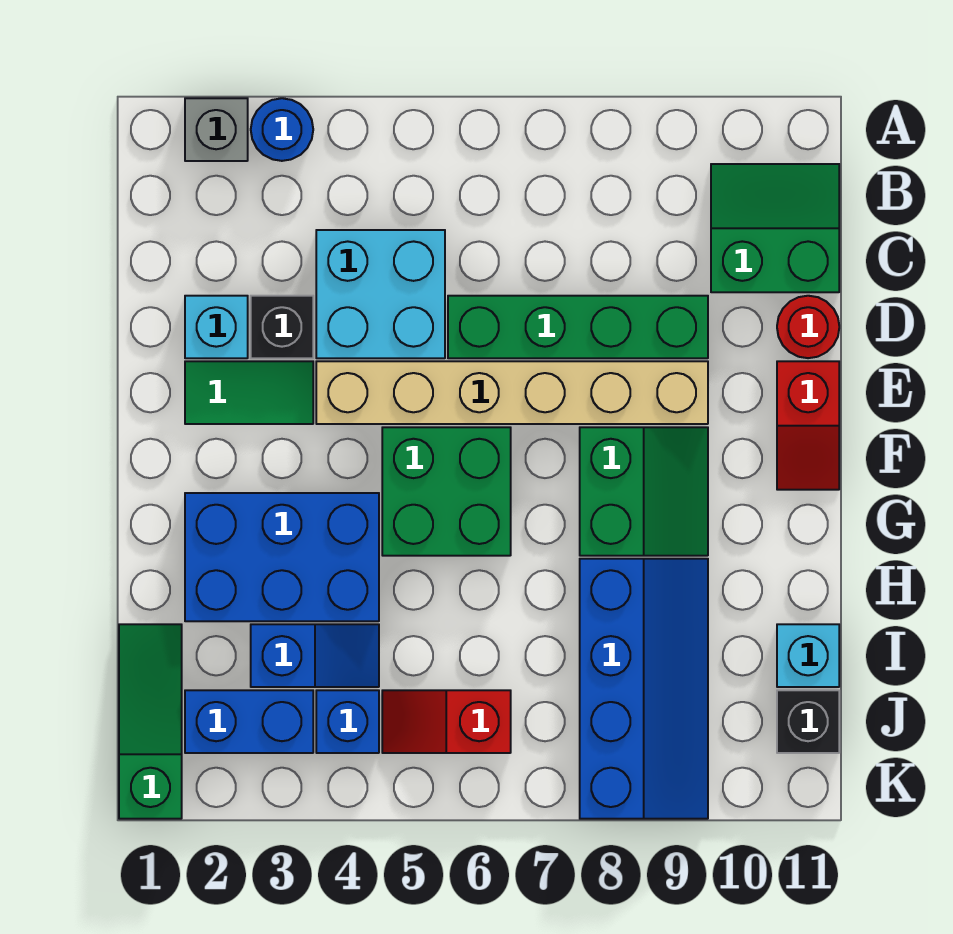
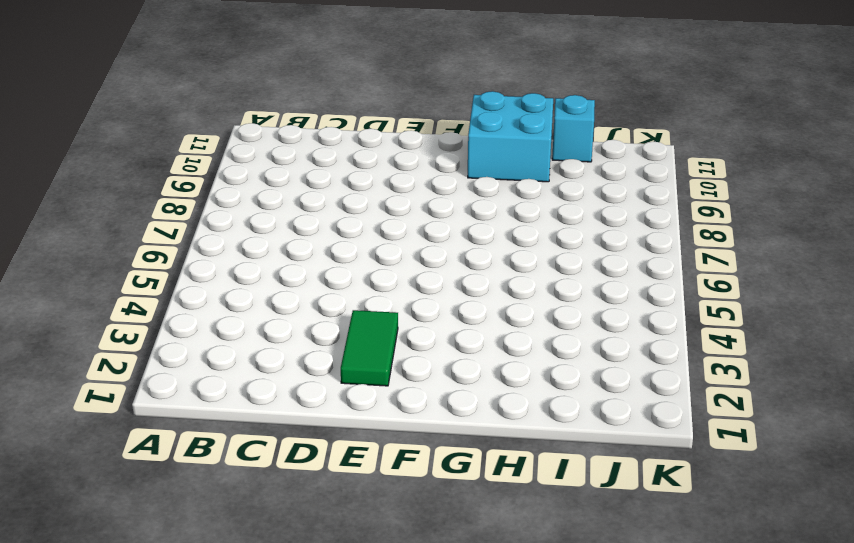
cyan 2x2 brick [468,91,553,182] -> cyan 2x2 brick moved to [316,230,445,358]
none -> grey 1x1 brick [185,98,248,161]
none -> blue 1x1 round brick [251,98,313,161]
none -> green 2x2 slope [711,164,839,292]

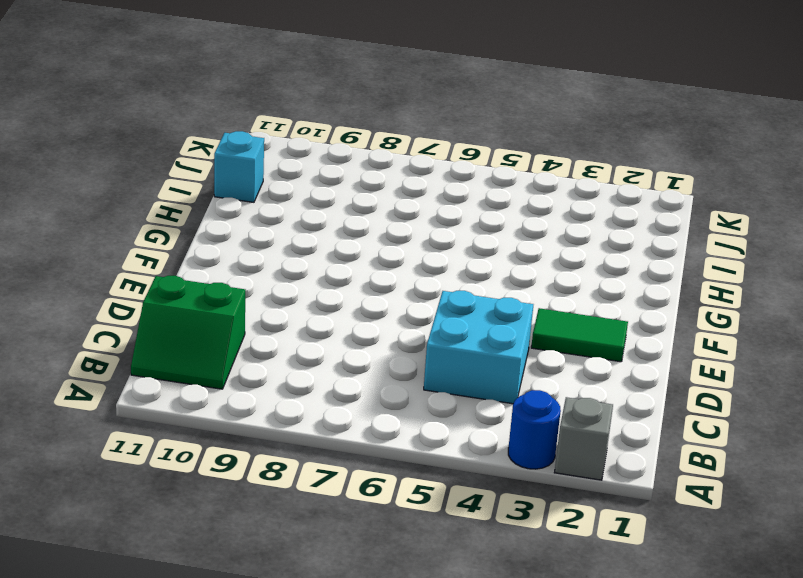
none -> cyan 1x1 brick [185,296,248,358]
none -> black 1x1 brick [251,296,313,358]
none -> green 1x4 brick [448,296,708,358]

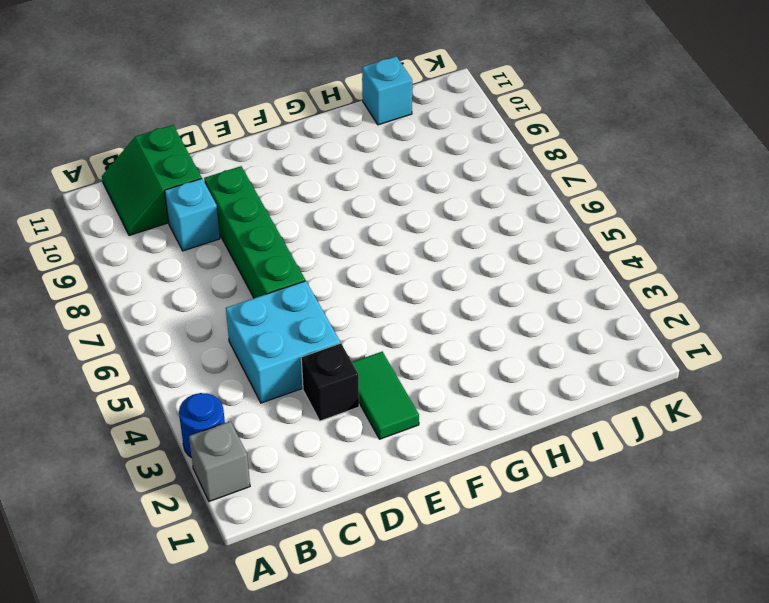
cyan 1x1 brick [165,179,220,251] -> cyan 1x1 brick moved to [185,296,248,358]
none -> red 1x1 round brick [777,296,839,358]
none -> tan 1x6 brick [316,361,708,424]
none -> red 1x2 slope [777,361,839,490]

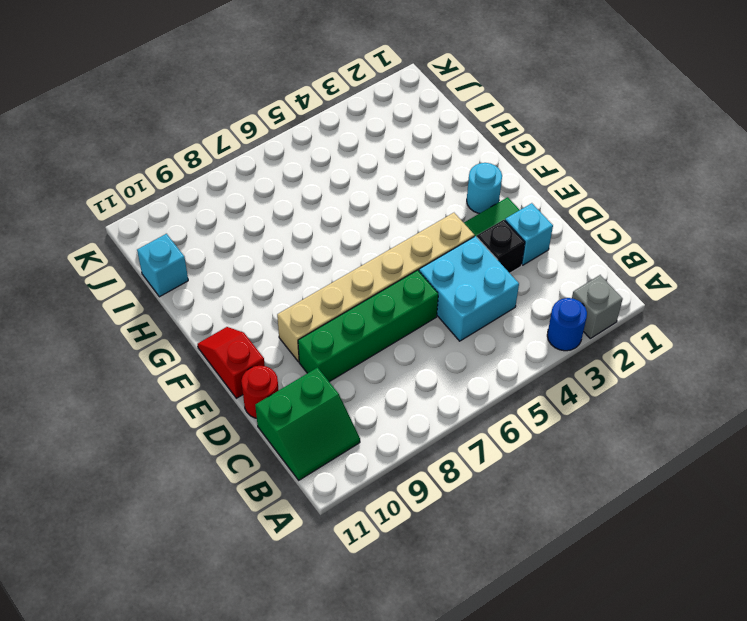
cyan 1x1 round brick [467,163,502,214] -> none
none -> green 2x2 brick [382,427,511,556]
none -> green 2x2 slope [580,427,708,556]
none -> blue 2x3 brick [185,493,379,621]

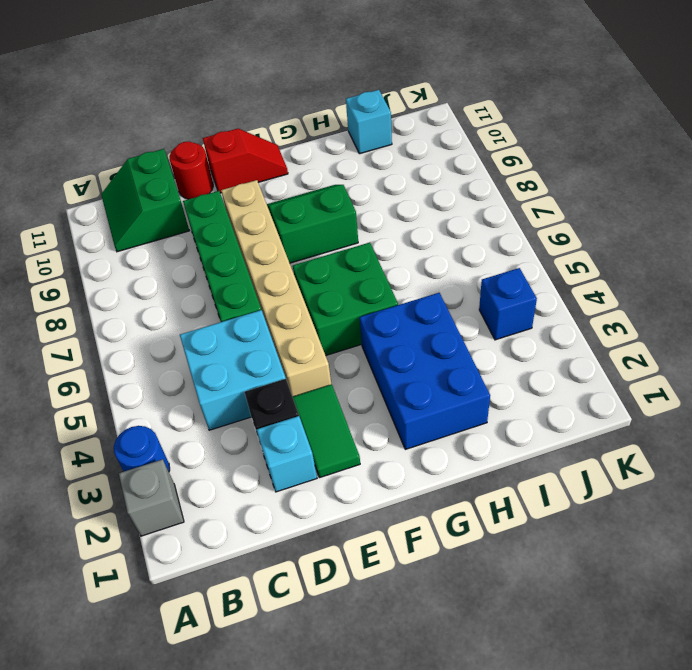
none -> blue 2x4 slope [580,559,708,819]
none -> green 1x3 slope [119,624,182,819]
none -> blue 1x2 slope [251,624,379,687]

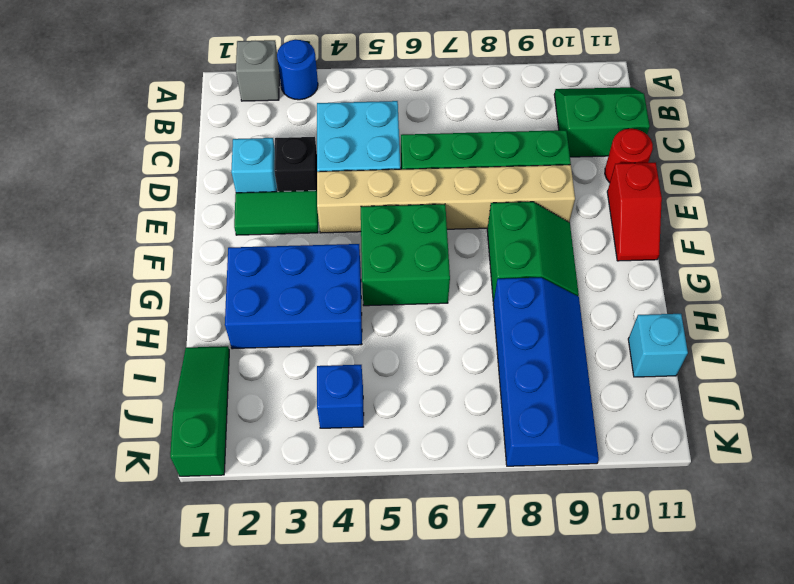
none -> blue 1x2 slope [251,624,379,687]
none -> blue 1x2 brick [185,690,313,753]
none -> red 1x2 slope [382,690,511,753]

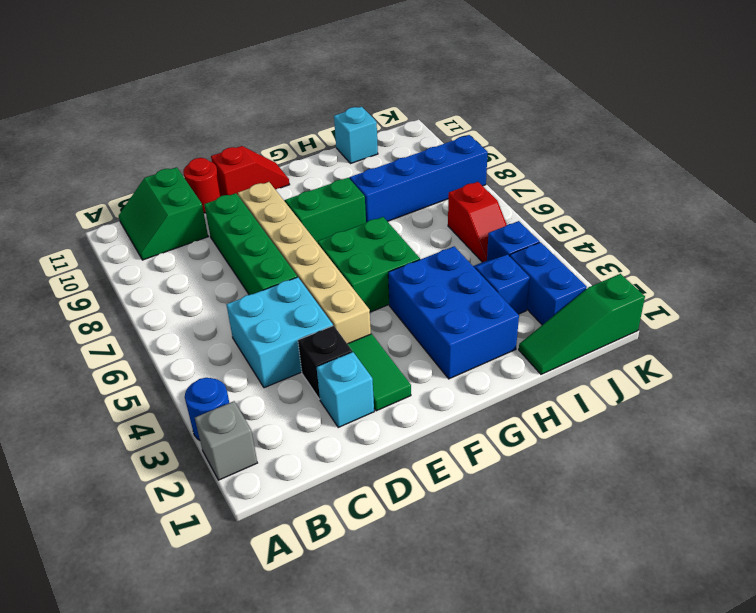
none -> black 1x1 brick [777,690,839,753]

